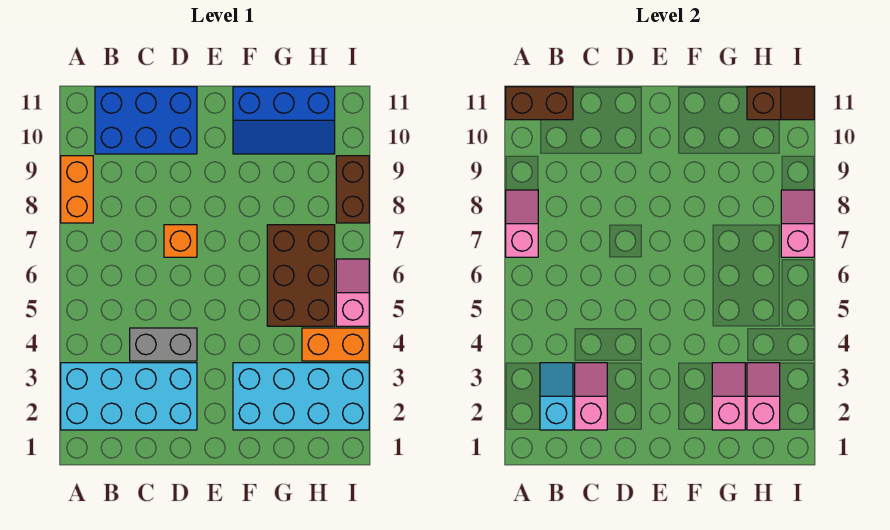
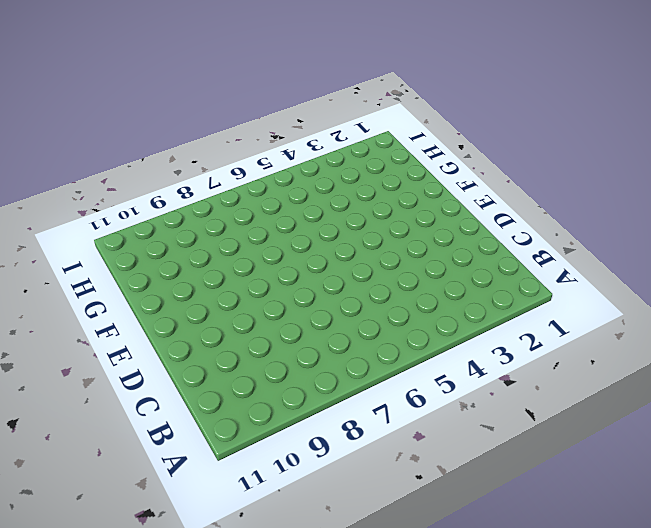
none -> cyan 2x4 brick [61,363,197,430]
none -> orange 1x2 brick [61,156,93,223]
none -> blue 2x3 brick [95,87,197,154]

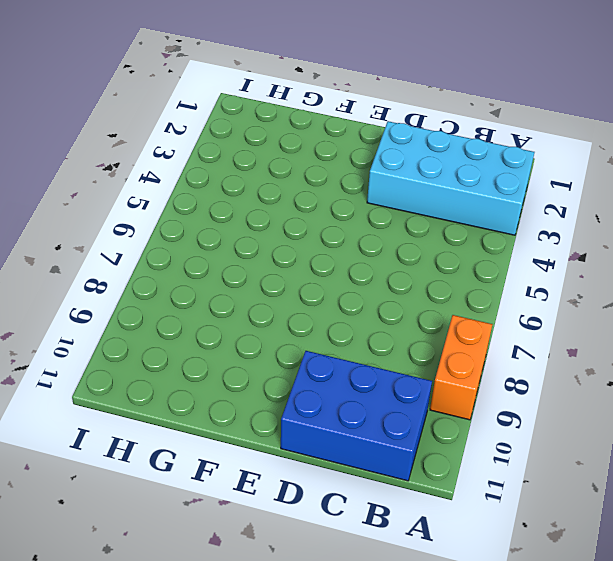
none -> grey 1x2 brick [130,328,197,361]
none -> orange 1x1 brick [164,225,197,257]
none -> cyan 2x4 brick [233,363,369,430]

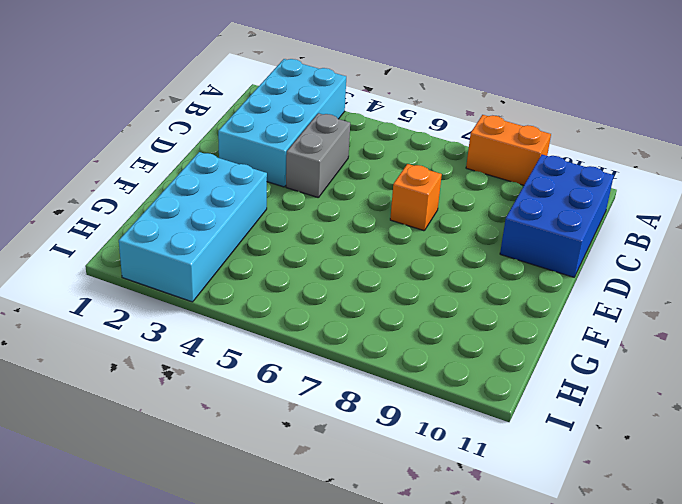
none -> blue 2x3 slope [233,87,335,154]
none -> brown 2x3 brick [267,225,335,326]
none -> orange 1x2 brick [302,328,369,361]

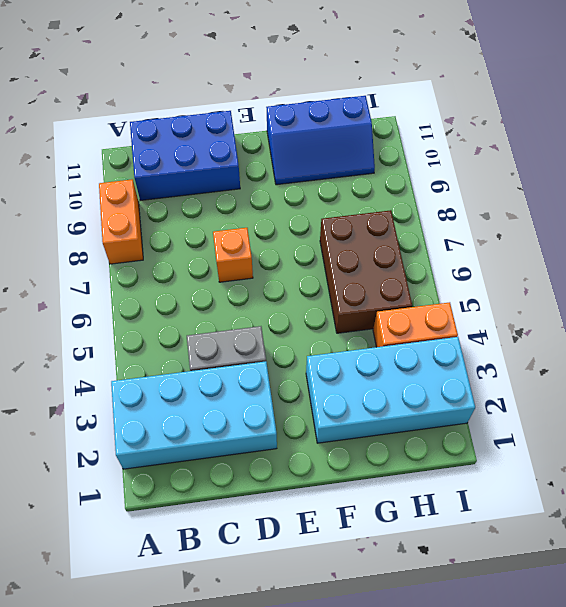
none -> pink 1x2 slope [336,259,369,326]
none -> brown 1x2 brick [336,156,369,223]
none -> pink 1x2 slope [506,190,538,257]

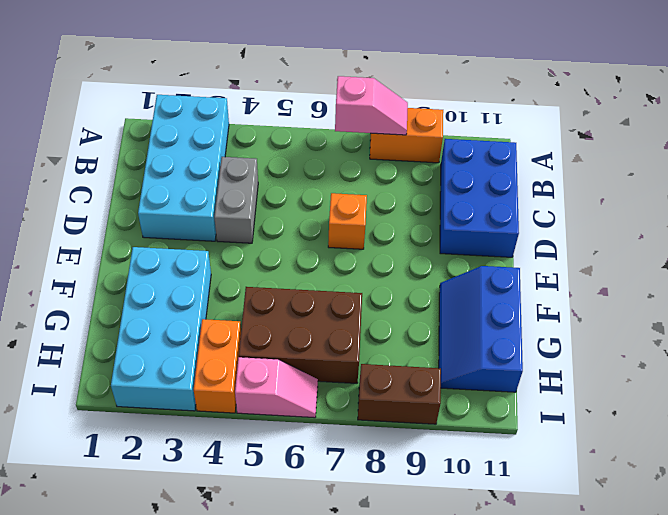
none -> brown 1x2 brick [506,87,573,120]
none -> cyan 1x2 slope [540,363,573,430]
none -> pink 1x2 slope [575,363,607,430]

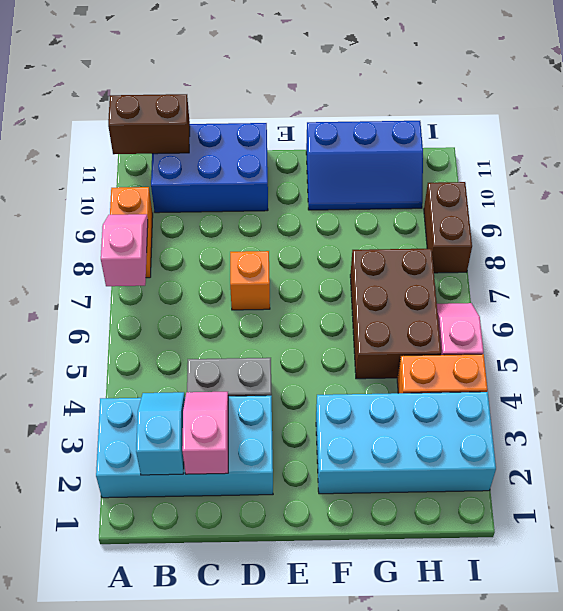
none -> pink 1x2 slope [712,363,745,430]
none -> pink 1x2 slope [747,363,780,430]
none -> brown 1x2 slope [747,87,814,120]

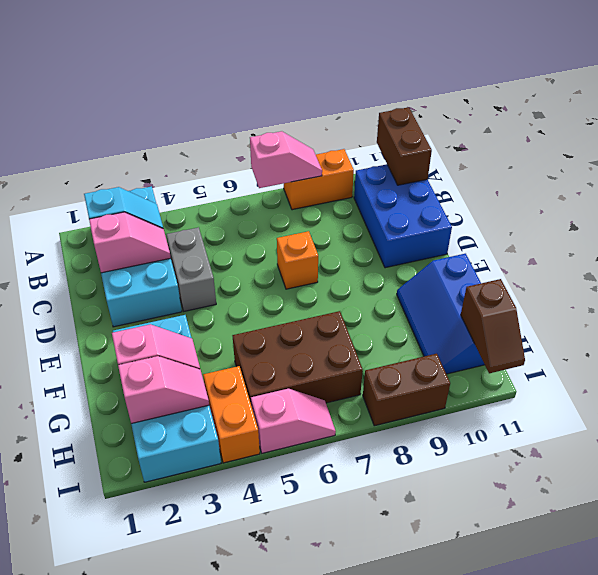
none -> pink 1x2 slope [781,190,814,257]

